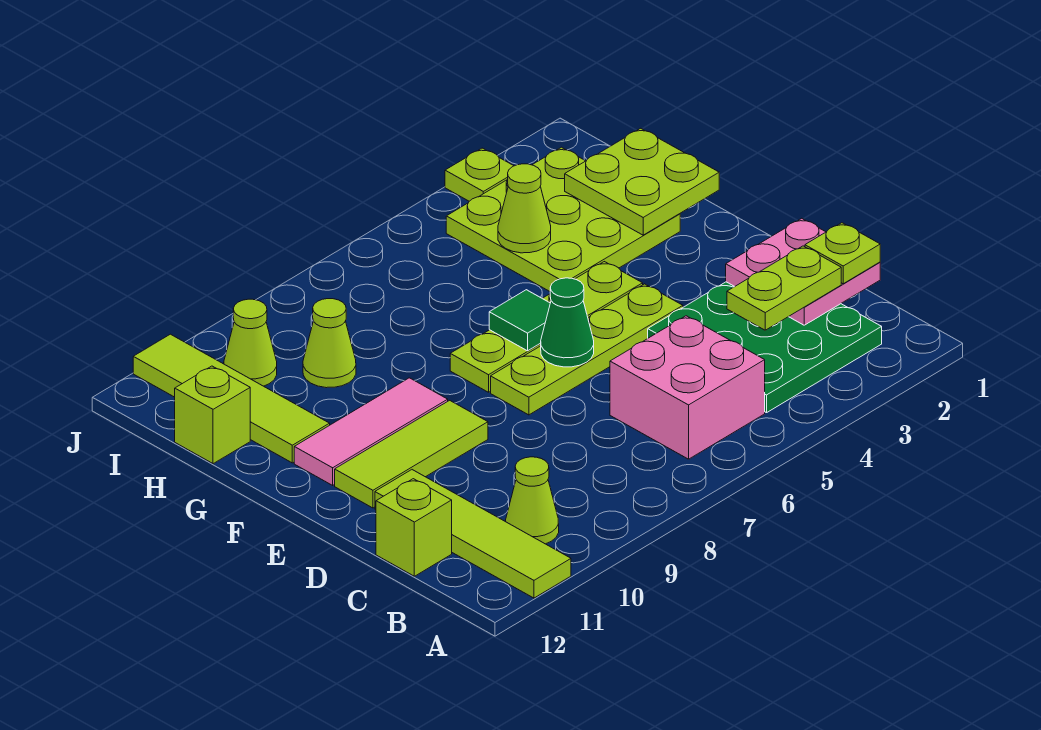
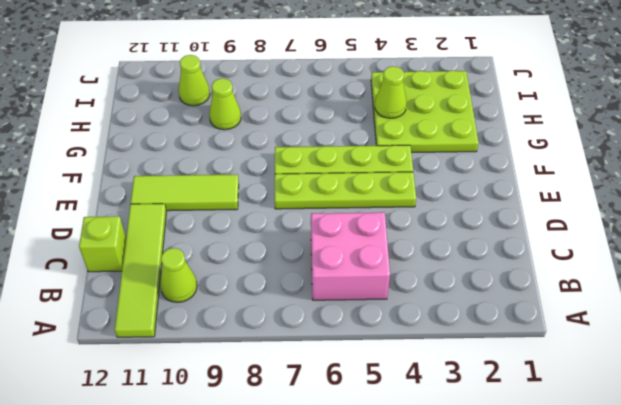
none -> green 3x3 plate [648,282,882,413]
none -> pink 1x3 tile [294,378,448,485]
none -> lime 1x4 tile [133,334,330,463]

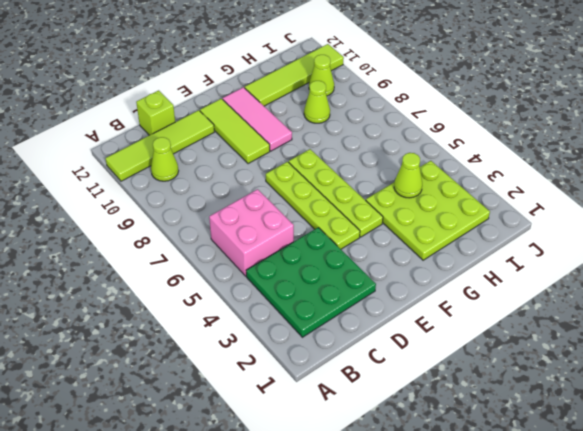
none -> lime 1x1 brick [175,366,250,464]
none -> lime 1x1 plate [445,148,513,201]
none -> pink 2x2 plate [726,218,880,325]

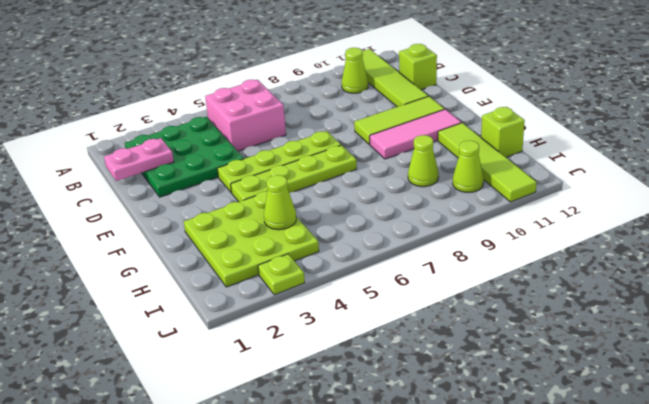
pink 1x2 plate [104,138,174,181] -> pink 2x2 plate [726,218,880,325]
none -> green 1x1 cone [541,278,594,367]
none -> green 1x1 tile [489,290,550,351]
none -> lime 2x2 plate [565,128,719,235]

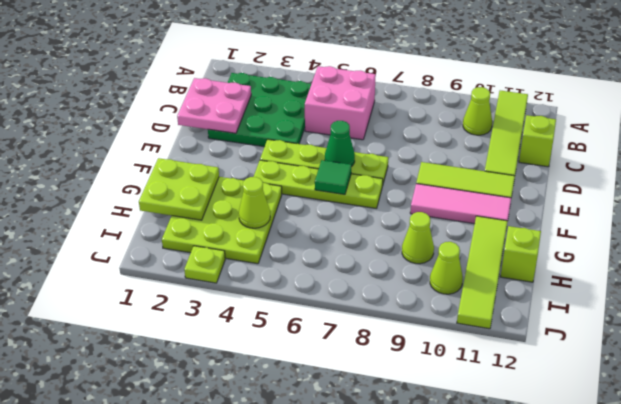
none -> lime 1x1 plate [805,223,880,284]
none -> lime 1x2 plate [727,246,841,330]

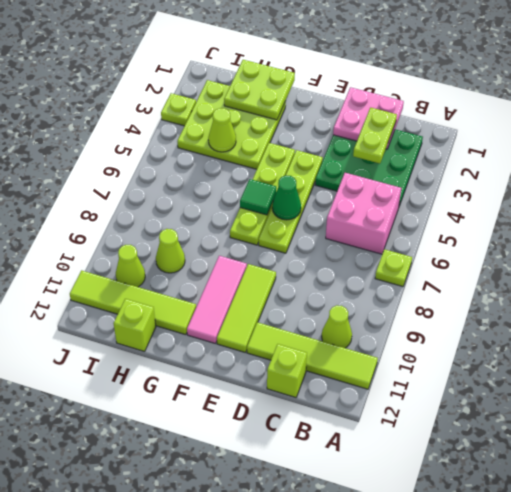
lime 1x1 plate [375,249,412,287] -> lime 1x1 plate moved to [805,223,880,284]

